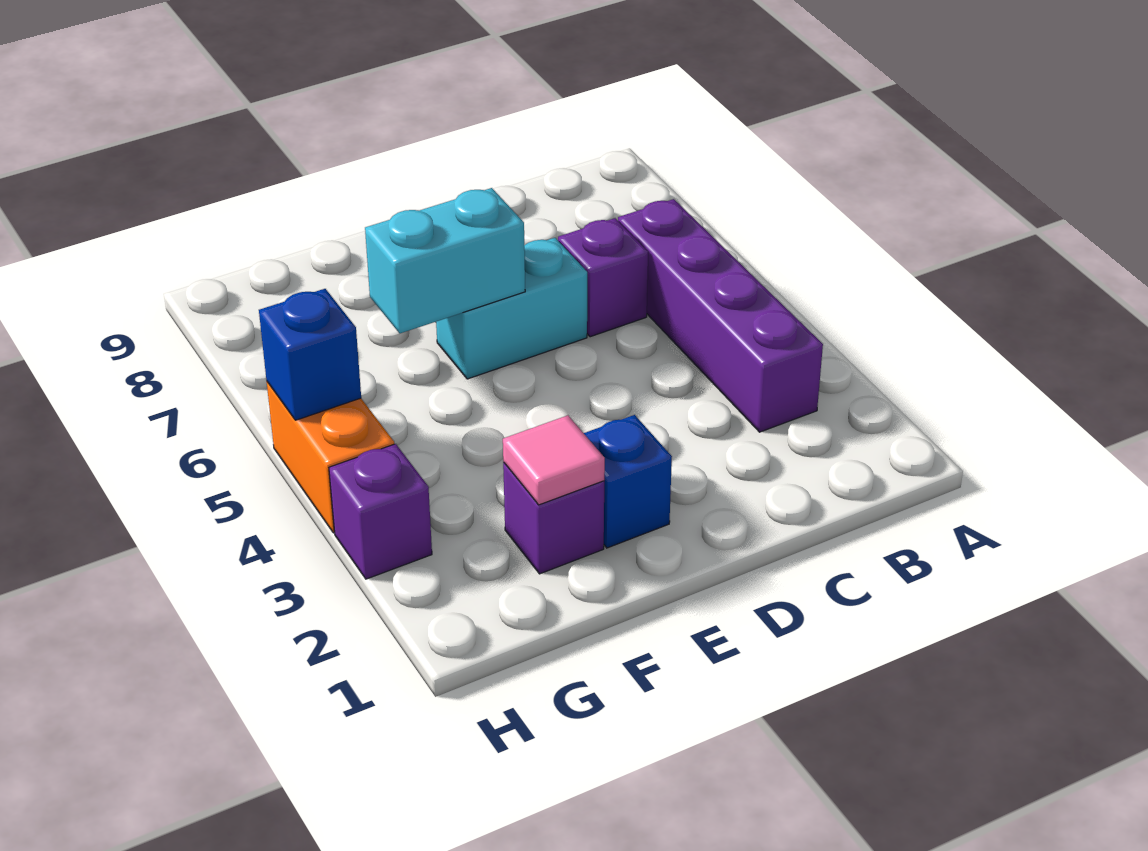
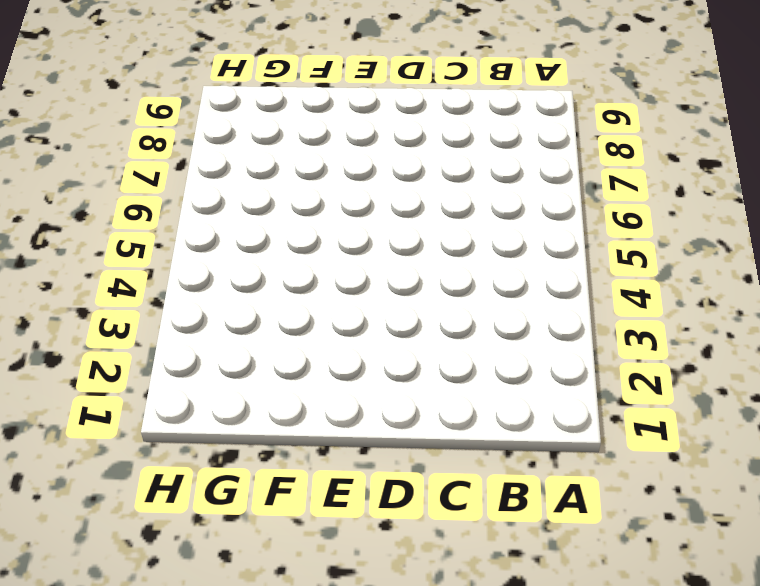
none -> purple 1x4 brick [618,199,823,432]
none -> purple 1x1 brick [558,218,648,337]

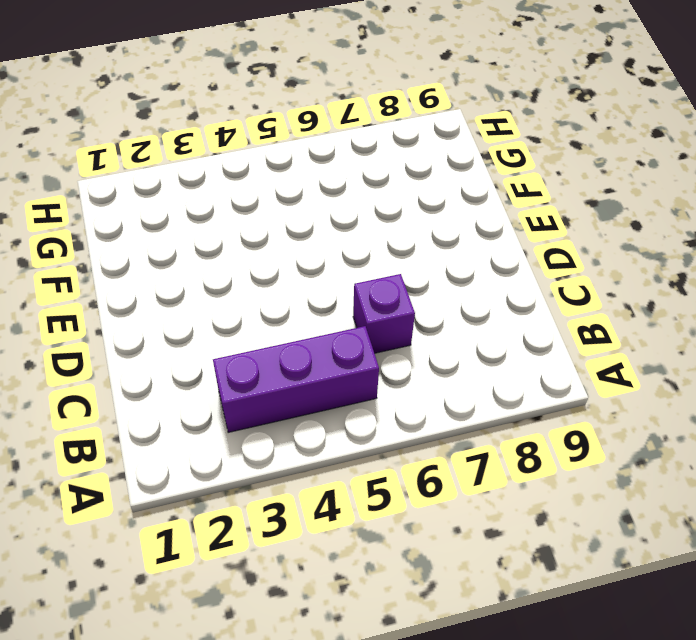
purple 1x3 brick [213,326,379,433] -> purple 1x4 brick [618,199,823,432]
none -> cyan 1x2 brick [436,238,587,379]
none -> blue 1x1 brick [584,415,672,548]

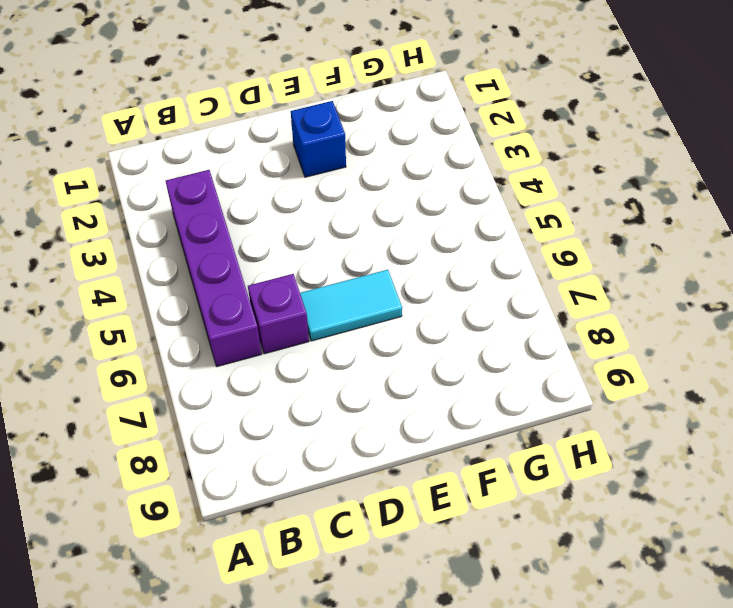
cyan 1x2 tile [300,270,402,341] -> cyan 1x2 brick [436,238,587,379]
none -> purple 1x1 brick [503,463,604,574]
none -> purple 1x1 brick [329,444,432,579]

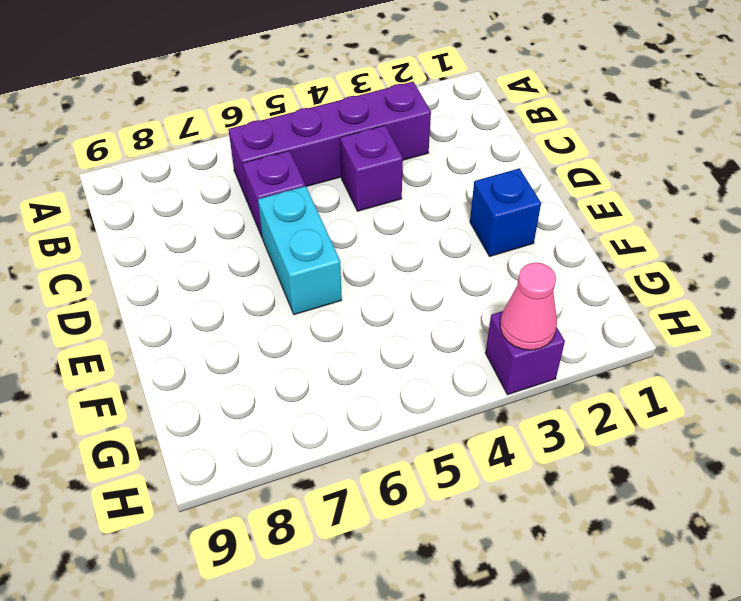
purple 1x1 brick [340,126,403,211] -> purple 1x1 brick moved to [503,463,604,574]
pink 1x1 cone [500,263,557,350] -> none
none -> orange 1x2 brick [267,382,394,533]
none -> cyan 1x2 brick [365,188,525,333]

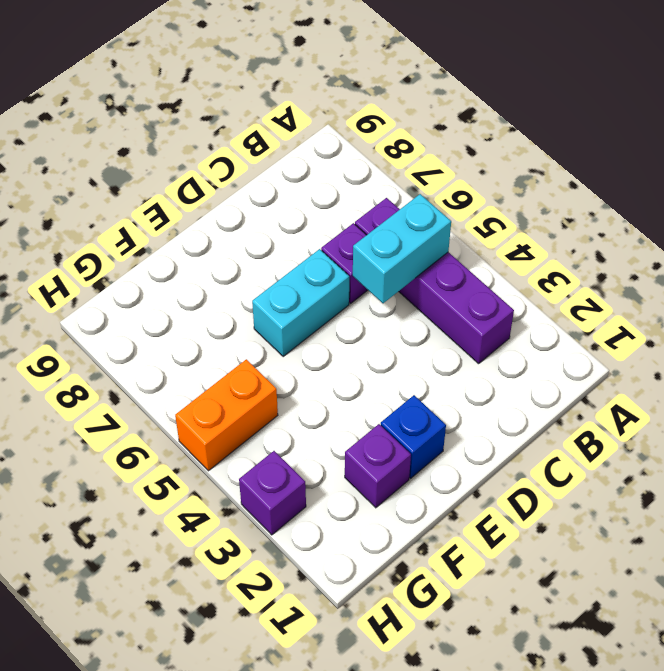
cyan 1x2 brick [353,194,451,303] -> cyan 1x2 brick moved to [365,188,525,333]
orange 1x2 brick [175,359,278,471] -> orange 1x2 brick turned to [267,382,394,533]
none -> pink 1x1 tile [503,415,605,505]
none -> blue 1x1 brick [259,289,361,420]

